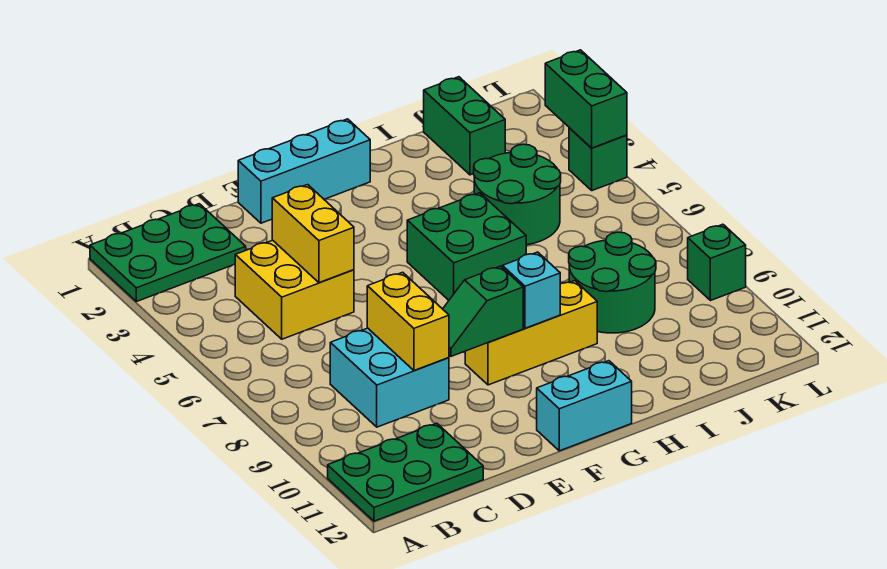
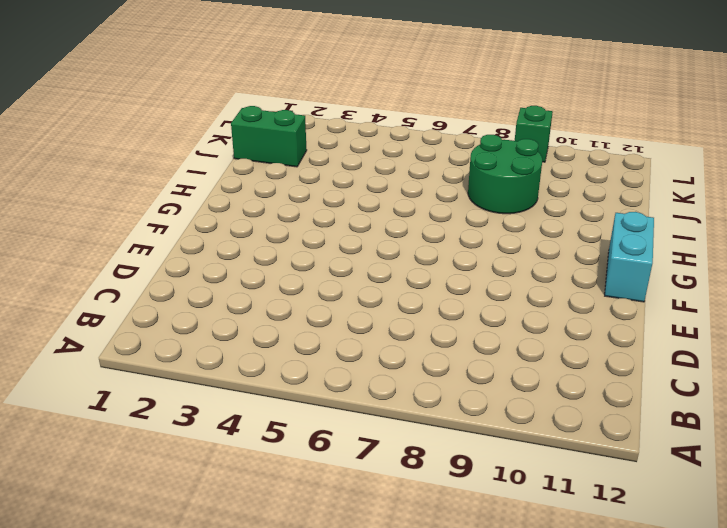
none -> green 2x3 plate [90,204,246,302]
none -> green 2x3 plate [328,423,483,521]
none -> yellow 2x2 brick [235,240,354,339]

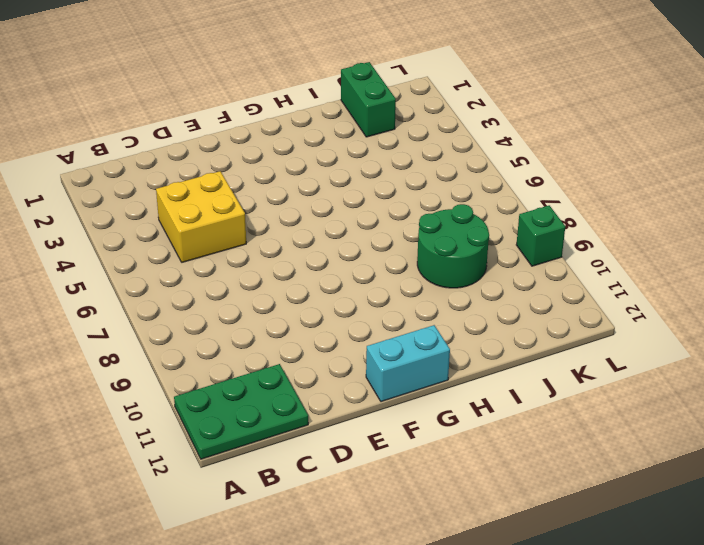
none -> green 2x3 plate [90,204,246,302]
none -> cyan 2x2 brick [330,328,449,427]
none -> cyan 1x3 brick [238,119,370,223]

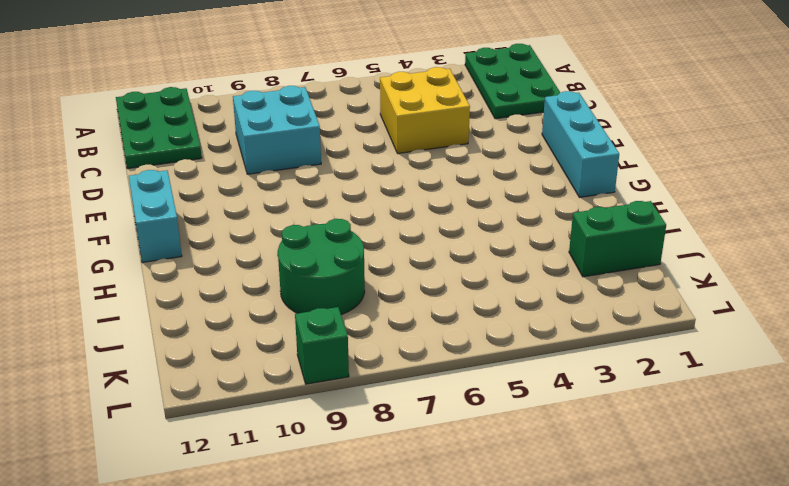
none -> yellow 1x3 brick [465,281,597,385]
none -> green 2x2 brick [407,193,526,300]
none -> green 2x2 round brick [474,144,561,245]

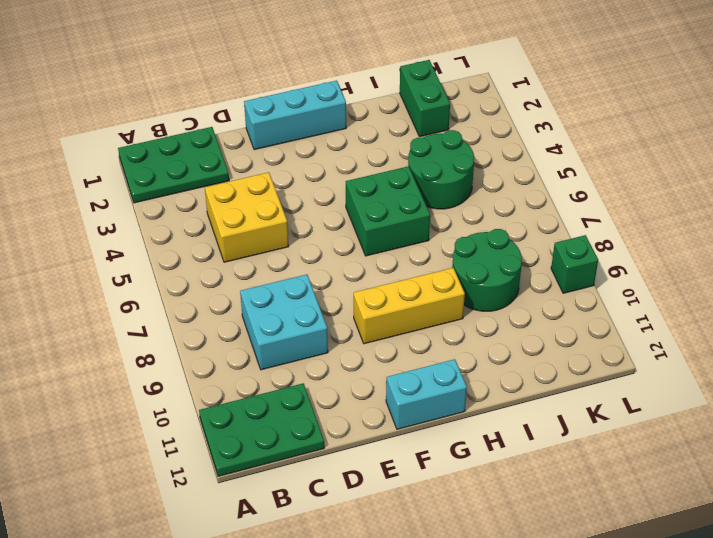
none -> green 1x1 brick [569,128,627,191]
none -> yellow 1x2 brick [272,185,354,283]
none -> yellow 1x2 brick [367,272,449,370]

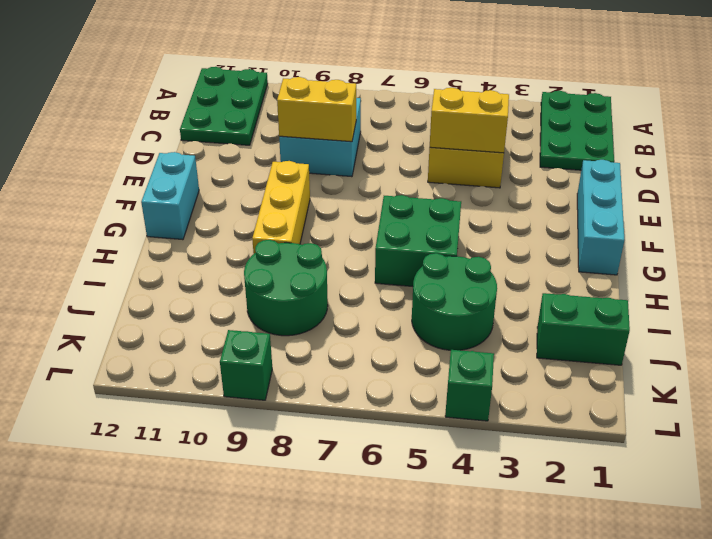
none -> green 1x2 slope [443,266,523,356]
none -> cyan 1x1 brick [502,252,560,328]
none -> green 1x2 brick [545,50,627,148]

